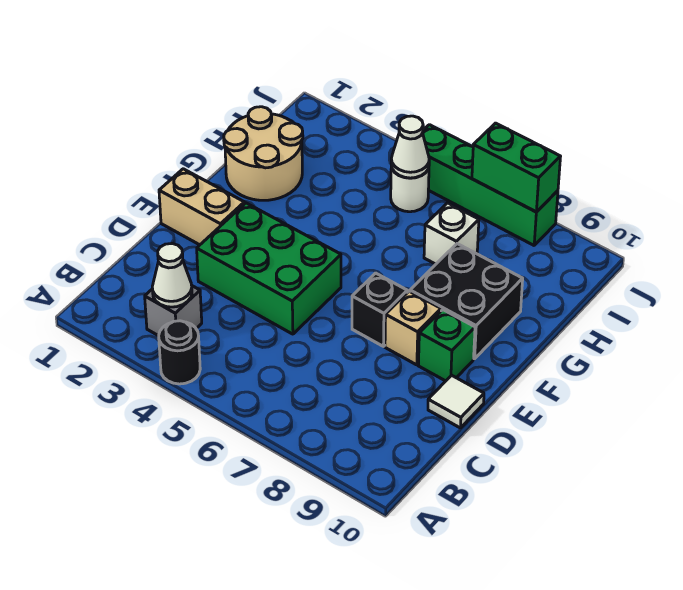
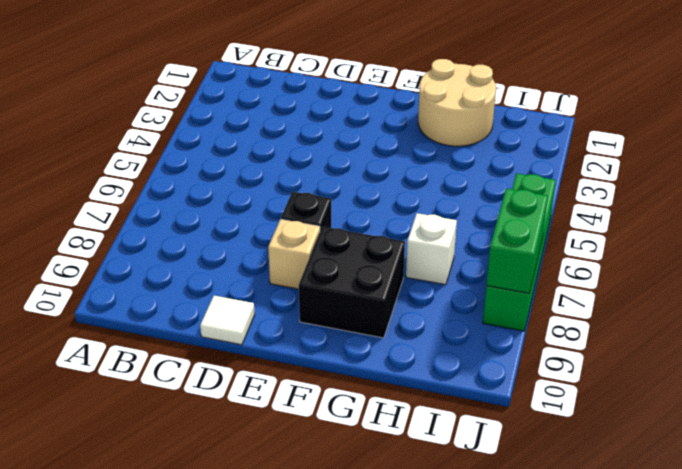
none -> black 1x1 round brick [159,321,200,384]
none -> grey 1x1 brick [145,286,202,336]
none -> green 2x3 brick [197,203,341,334]

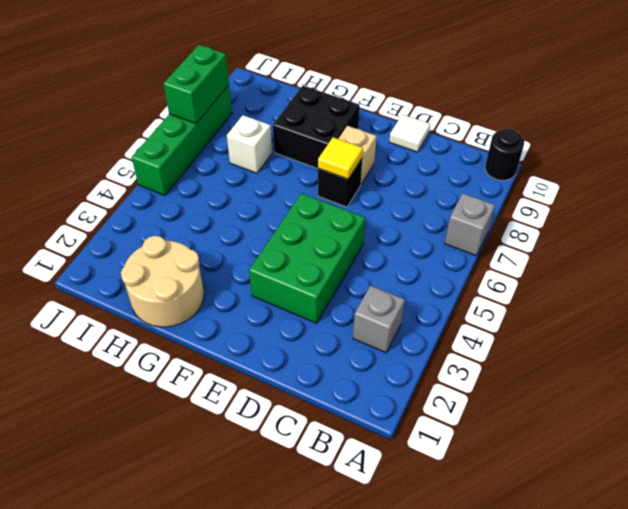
grey 1x1 brick [445,193,495,256] -> none
black 1x1 round brick [485,128,524,180] -> black 1x1 round brick moved to [159,321,200,384]
yellow 1x1 tile [318,137,363,179] -> none
none -> tan 1x2 brick [159,169,244,245]
none -> green 1x1 brick [418,310,475,381]
none -> white 1x1 round brick [391,166,429,212]

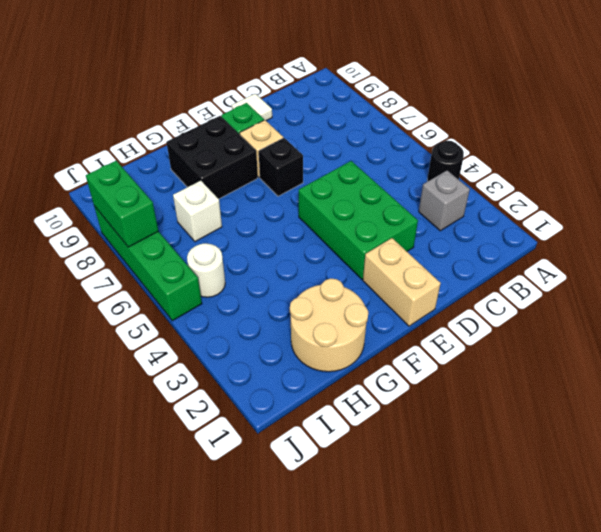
none -> white 1x1 cone [152,243,192,307]
none -> white 1x1 cone [391,116,429,178]

